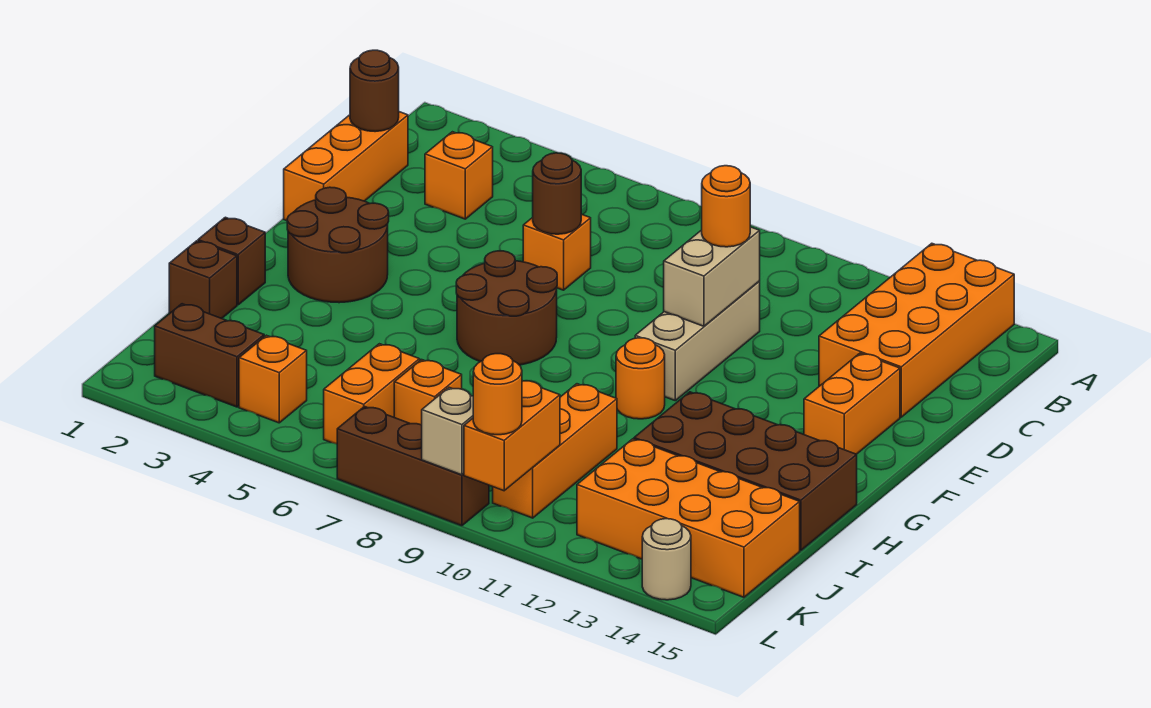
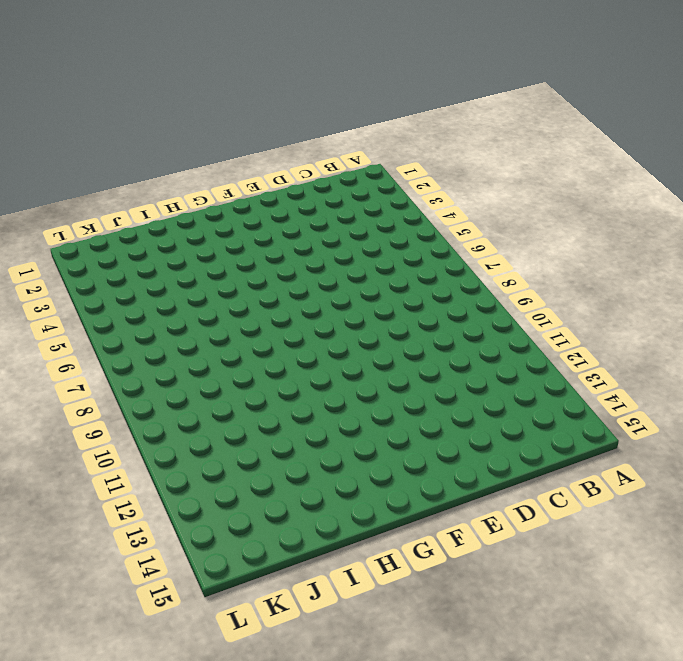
none -> orange 2x4 brick [819,243,1014,417]
none -> orange 1x3 brick [284,112,408,221]
none -> orange 1x1 brick [425,132,493,219]

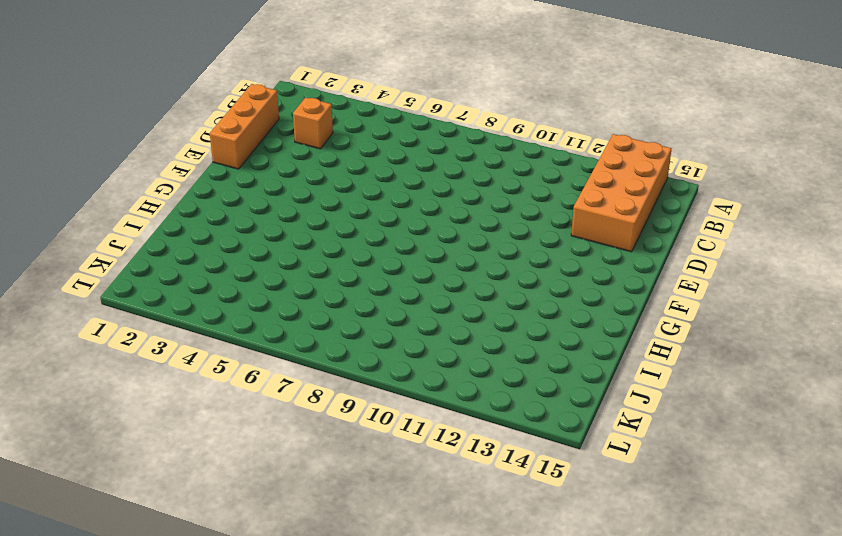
none -> orange 1x1 brick [523,214,591,290]
none -> tan 1x3 brick [635,281,760,401]
none -> orange 1x2 brick [804,353,900,454]

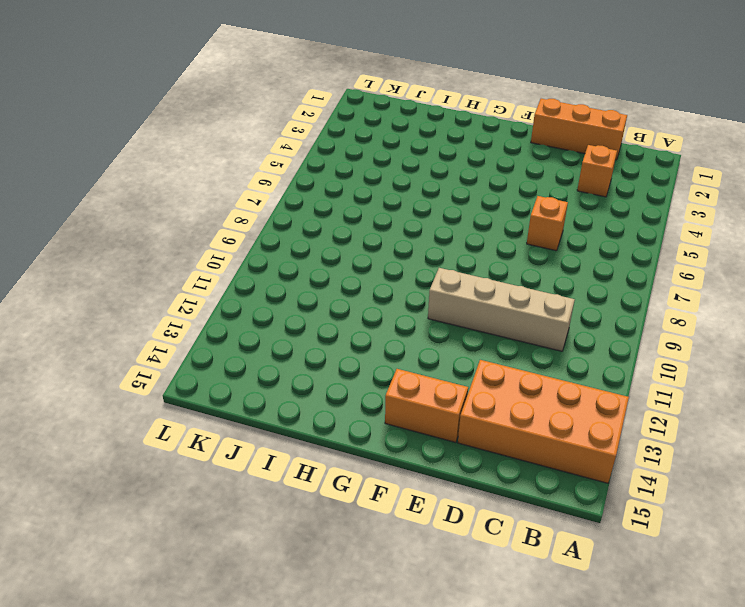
tan 1x4 brick [428,268,575,351] -> tan 1x3 brick [635,281,760,401]
none -> brown 2x2 round brick [287,187,389,303]
none -> brown 2x2 round brick [456,251,557,365]
none -> orange 1x1 round brick [616,338,665,419]

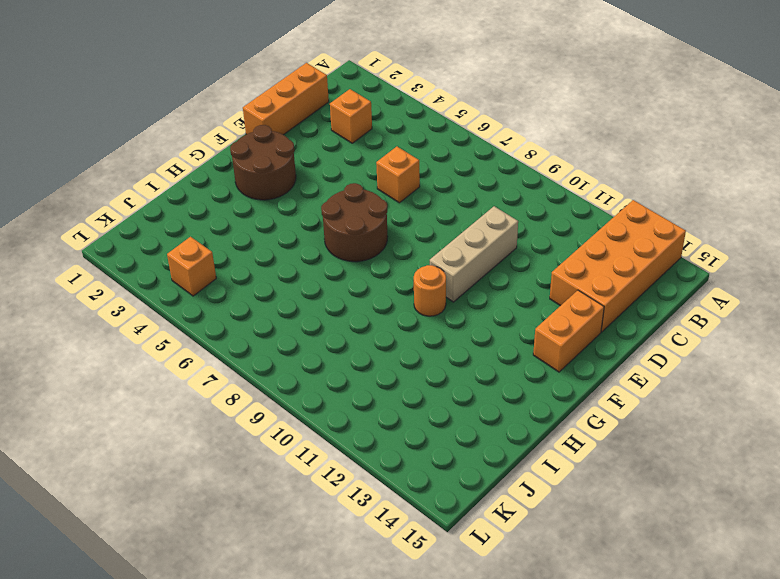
none -> brown 1x1 brick [198,217,265,305]
none -> brown 2x4 brick [634,392,857,550]
none -> brown 1x1 brick [169,241,237,318]

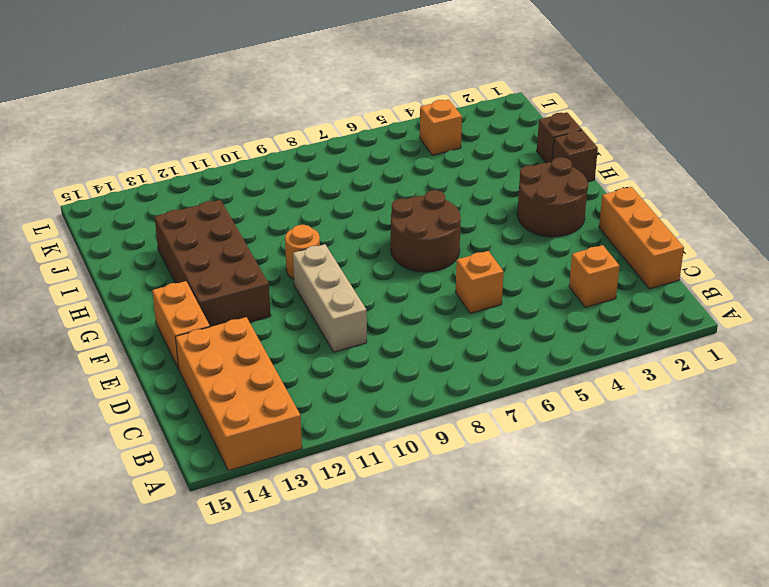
brown 2x4 brick [155,200,271,327] -> brown 2x4 brick turned to [634,392,857,550]
none -> orange 1x3 brick [493,384,617,518]
none -> orange 1x2 brick [324,344,420,444]
none -> orange 1x1 brick [394,360,462,425]

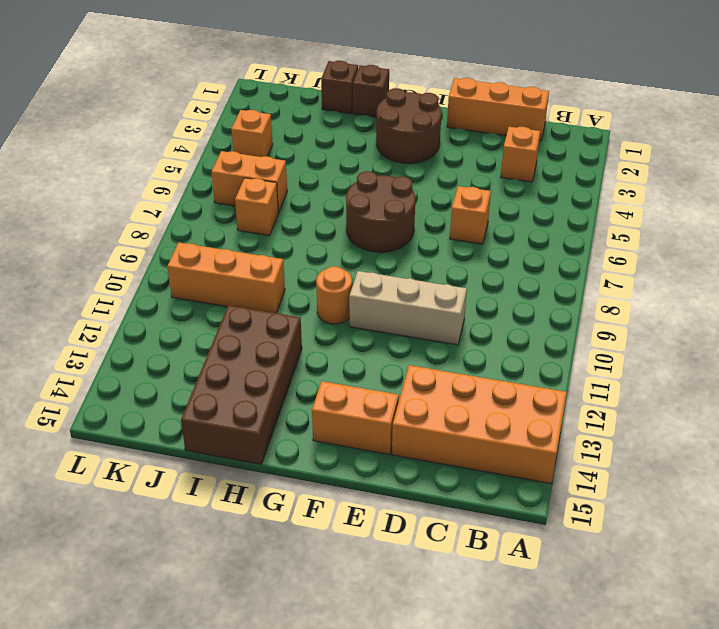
none -> orange 2x4 brick [577,439,800,597]
none -> brown 1x2 brick [155,304,264,407]
none -> brown 1x3 brick [337,406,489,526]

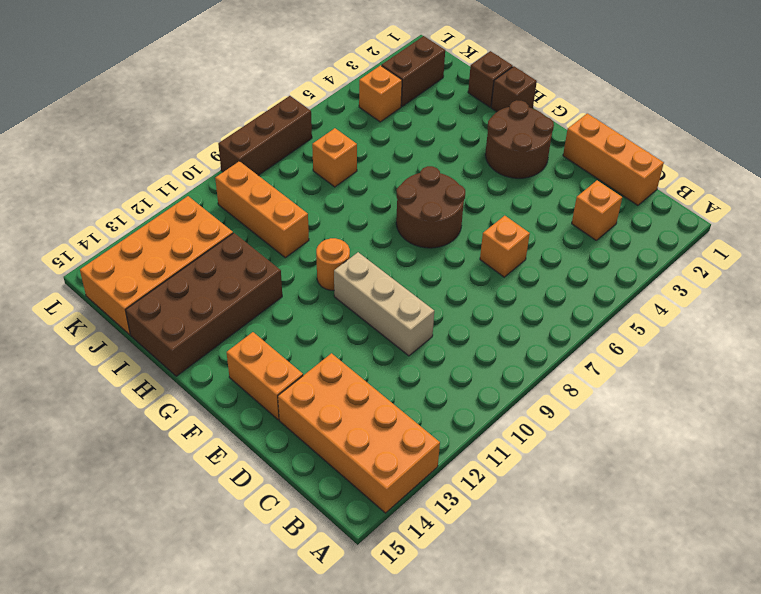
none -> orange 1x2 brick [324,344,420,444]
none -> tan 1x1 round brick [642,519,691,600]
none -> brown 1x1 round brick [350,50,399,132]

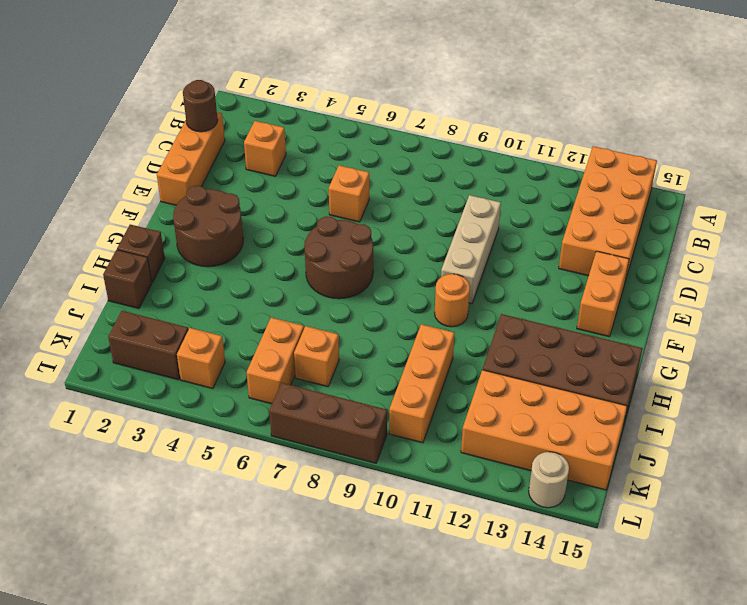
none -> brown 1x1 round brick [533,153,581,234]
none -> tan 1x2 brick [664,227,760,326]
none -> orange 1x2 brick [464,381,560,491]

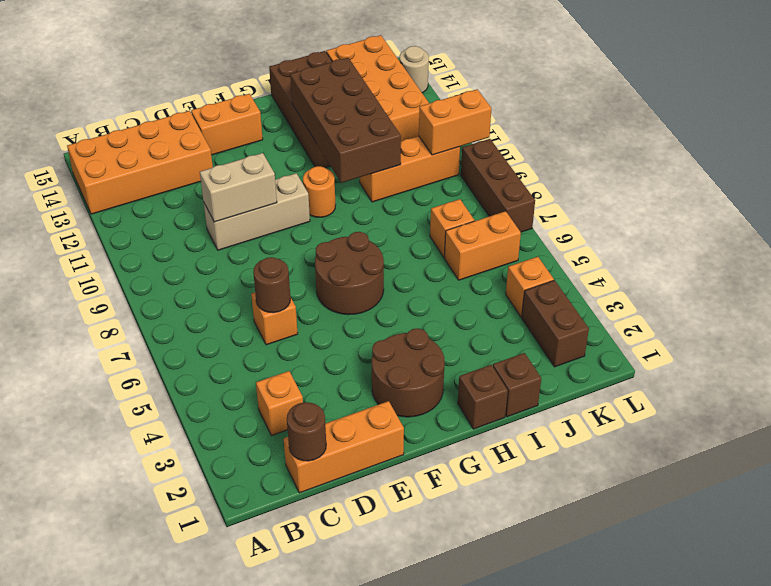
brown 2x4 brick [290,58,401,183] -> none
none -> tan 1x1 brick [422,387,473,475]
none -> orange 1x1 round brick [702,166,750,247]
none -> orange 1x1 round brick [473,354,522,435]

